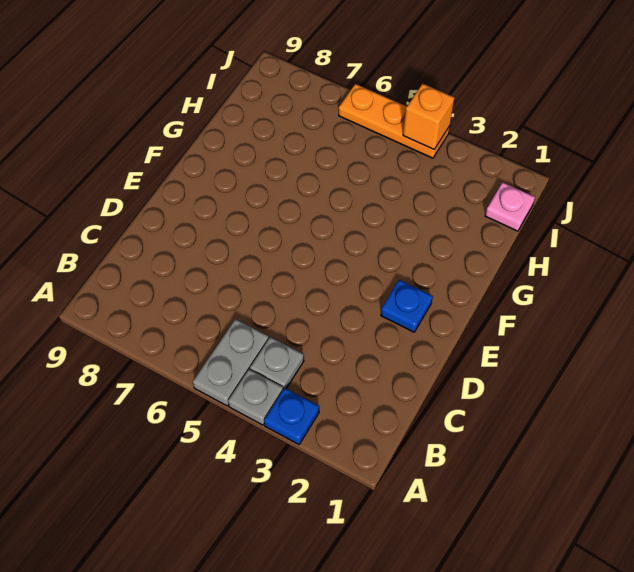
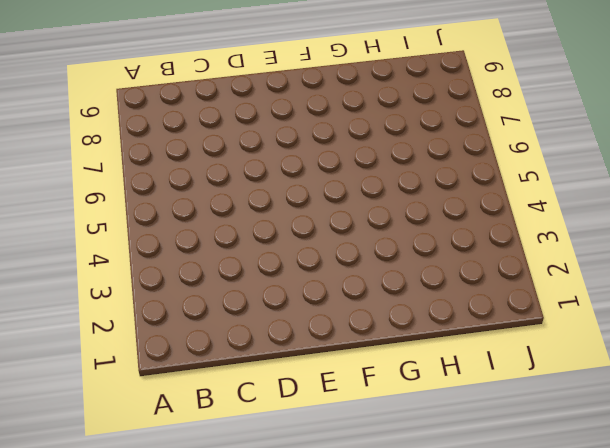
none -> blue 1x1 plate [264,388,319,444]
none -> grey 1x1 plate [228,369,283,425]

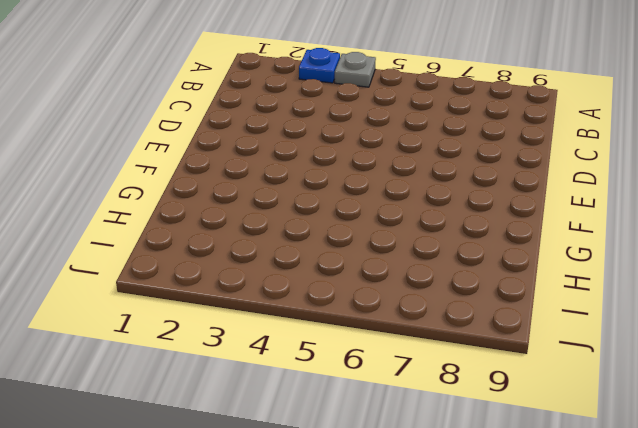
none -> grey 1x2 plate [193,319,269,406]
none -> grey 1x1 plate [250,337,304,390]

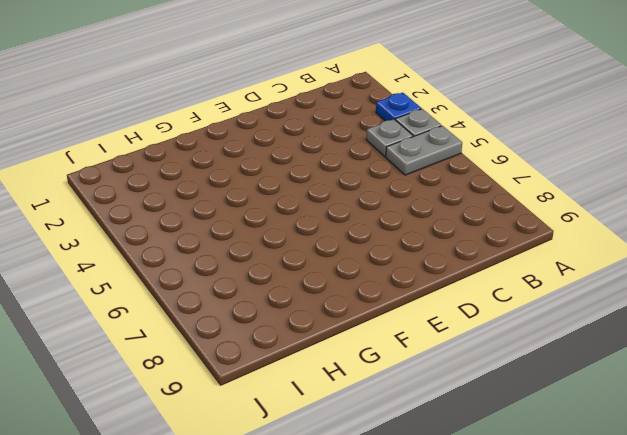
none -> blue 1x1 plate [381,280,433,332]
none -> pink 1x1 plate [485,182,535,231]

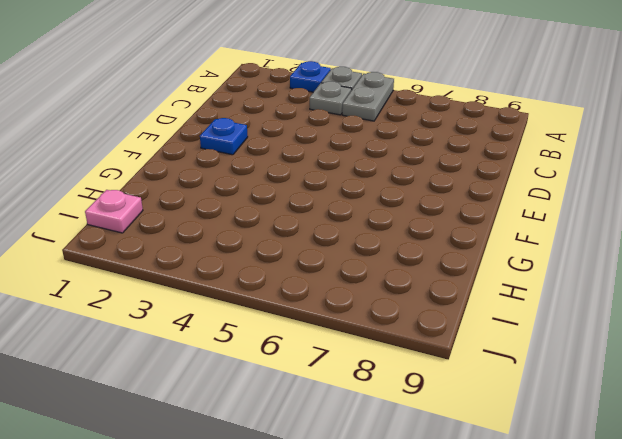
none -> orange 1x3 plate [339,84,450,158]
none -> orange 1x1 brick [403,84,454,149]

